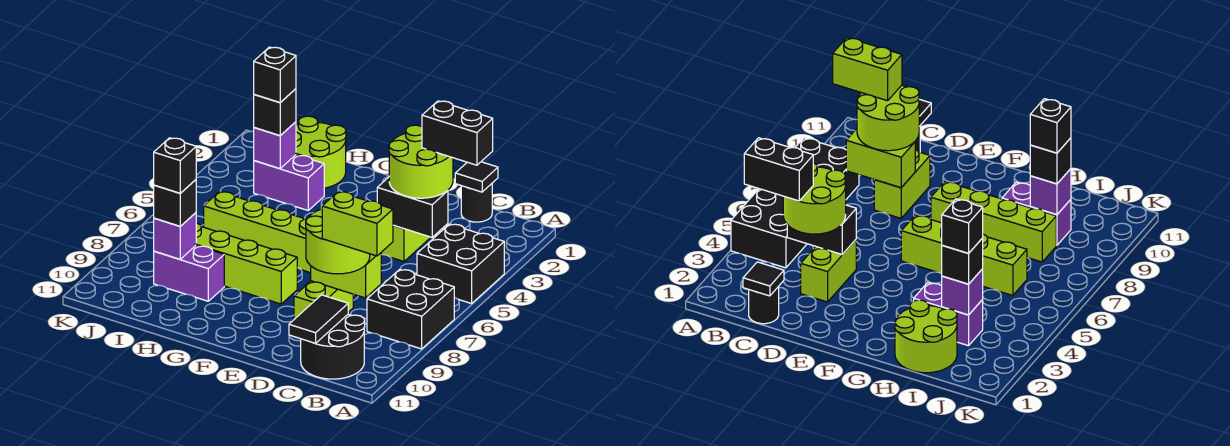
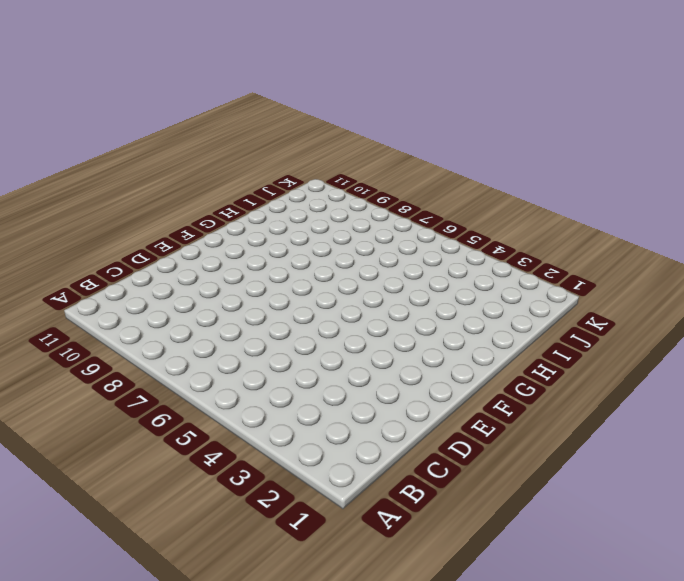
none -> black 2x2 brick [417,224,504,304]
none -> black 2x2 brick [367,269,454,349]
none -> black 2x2 round brick [301,314,365,379]

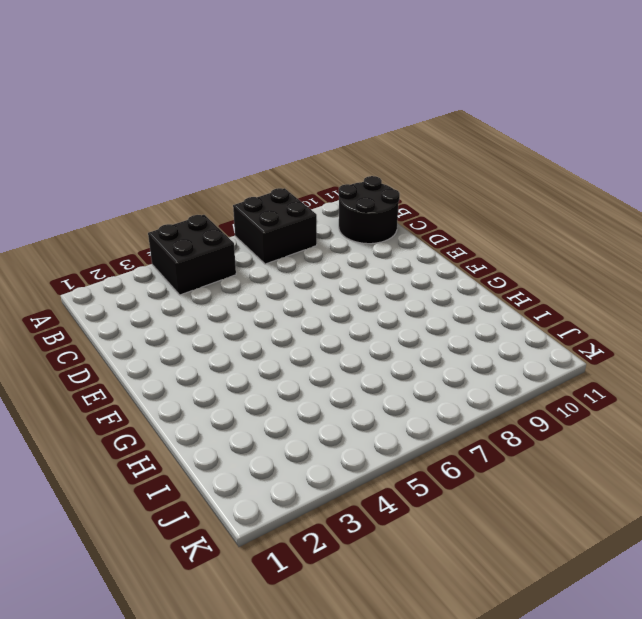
none -> black 1x1 round brick [461,184,492,222]
none -> lime 1x2 brick [381,225,431,261]
none -> lime 1x2 brick [294,281,354,319]

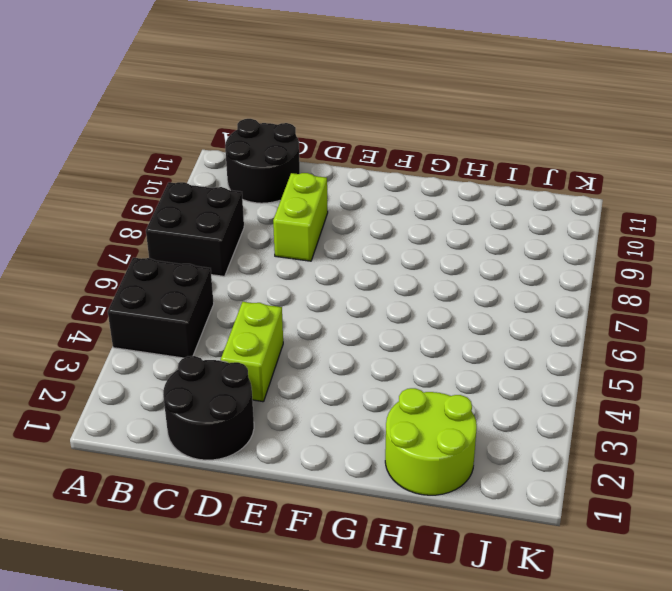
black 2x2 round brick [163,356,254,460] -> black 1x1 round brick [461,184,492,222]
none -> lime 1x4 brick [204,192,311,273]
none -> lime 1x4 brick [196,223,297,304]
none -> purple 1x2 brick [254,155,324,210]

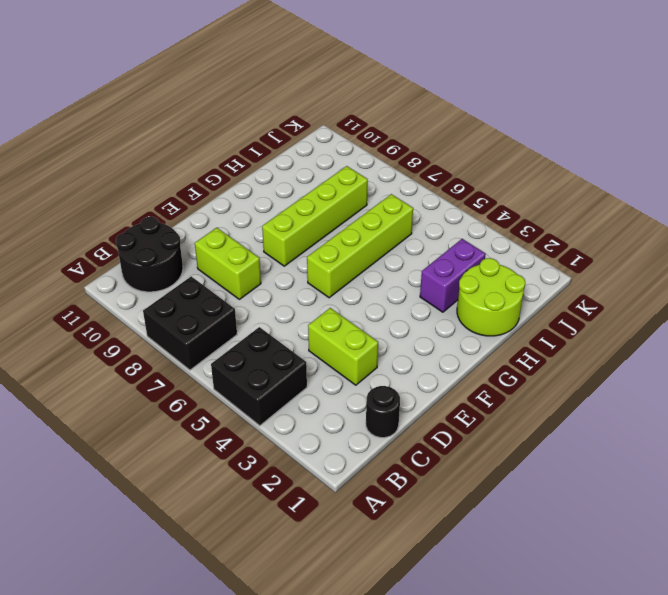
none -> purple 1x2 brick [154,246,224,301]
none -> black 1x1 tile [455,162,498,192]
none -> black 1x2 brick [377,177,448,237]

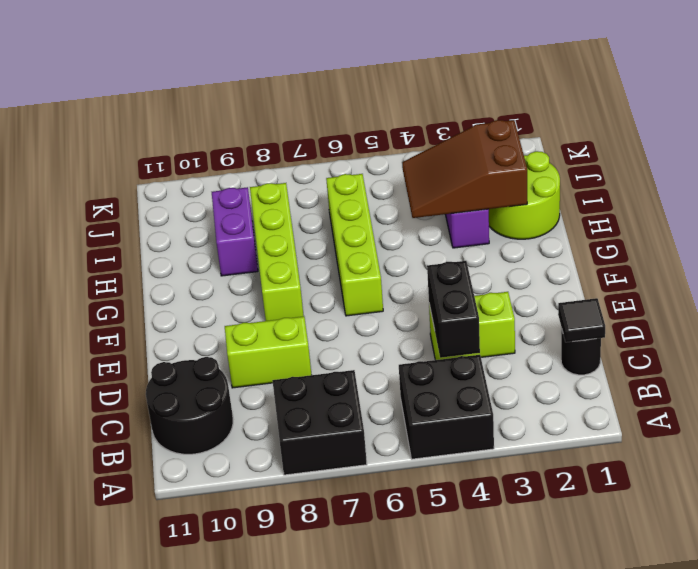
brown 2x3 slope [402,120,527,218] -> purple 1x1 brick [254,122,296,169]
none -> lime 1x2 brick [311,253,381,298]
none -> black 1x2 tile [289,295,348,343]
none -> purple 1x1 brick [154,213,196,259]

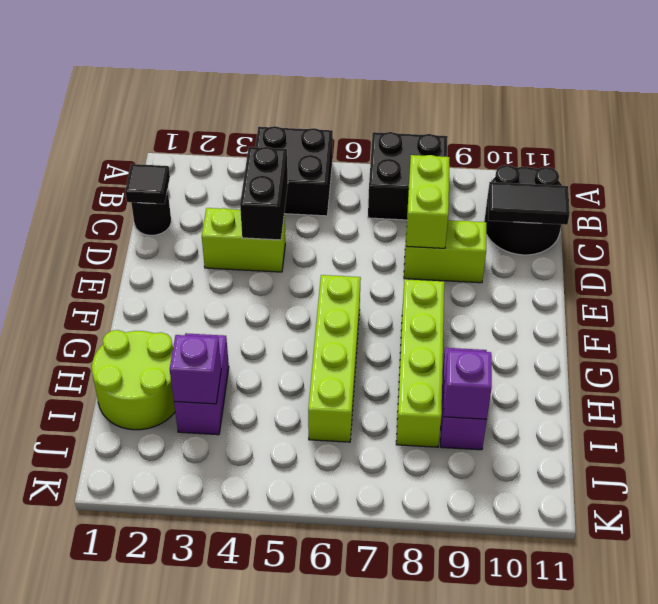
none -> lime 2x2 round brick [389,125,453,198]
none -> lime 2x2 round brick [306,202,370,274]
none -> black 1x1 brick [254,89,296,136]

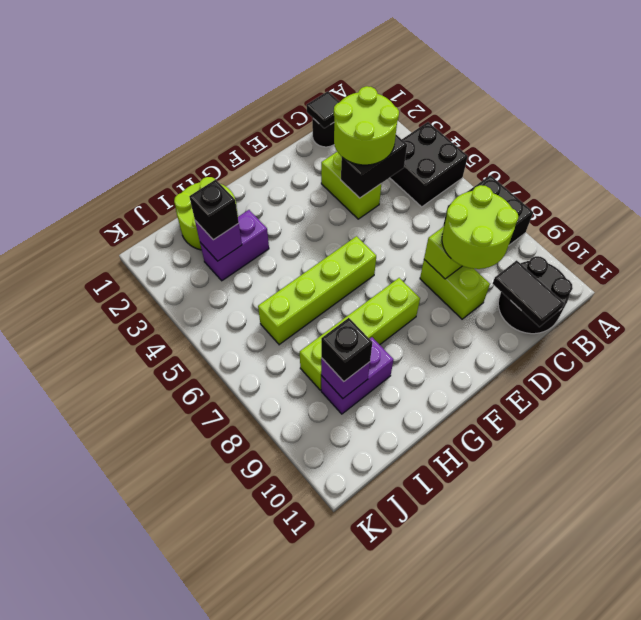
none -> black 1x2 brick [422,101,493,165]
none -> lime 1x2 brick [322,192,393,256]
none -> black 1x1 brick [254,47,296,103]

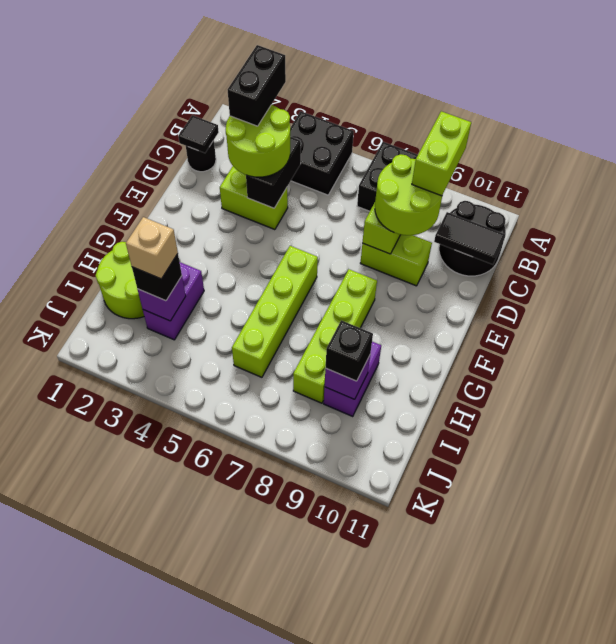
tan 1x1 brick [126,217,178,279] -> black 1x1 brick [254,47,296,103]
none -> black 1x1 brick [154,138,196,193]

